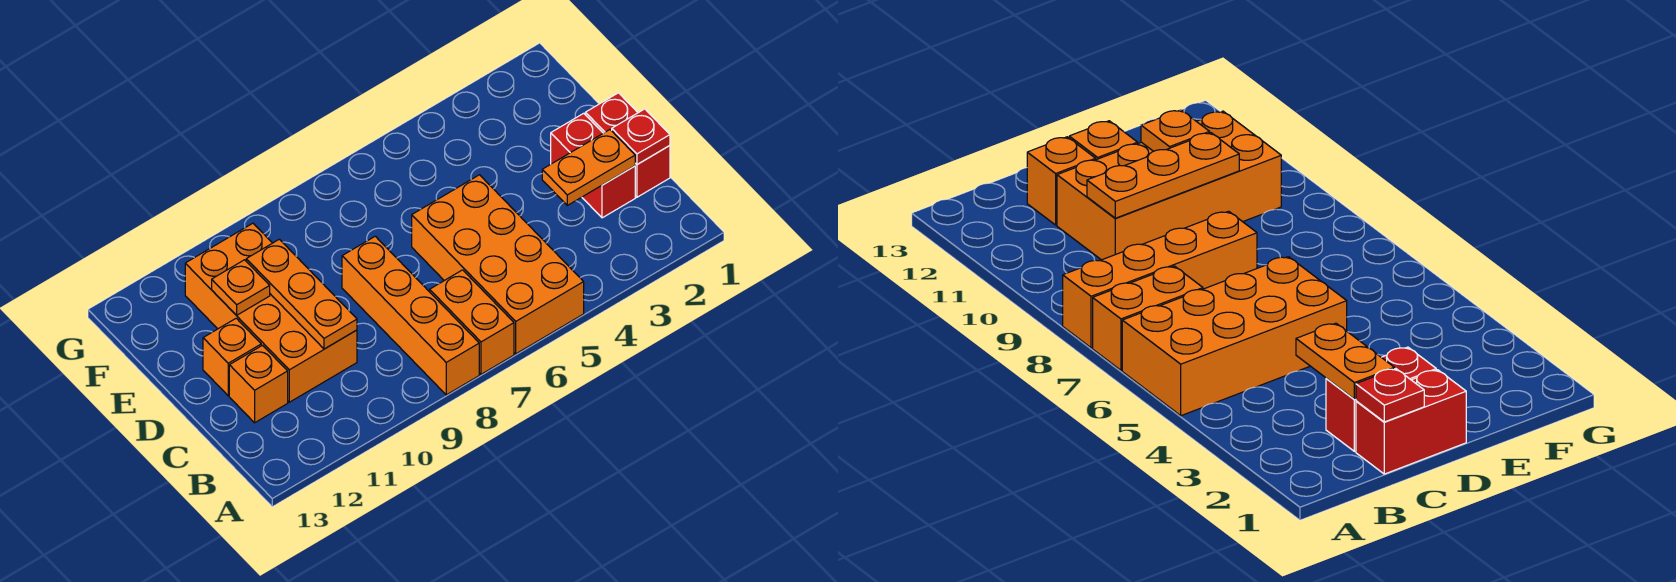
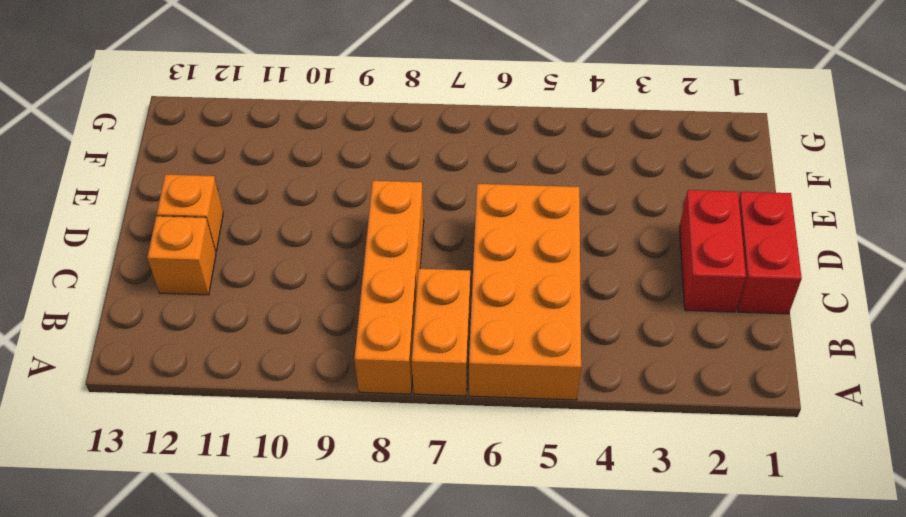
none -> orange 2x4 brick [185,223,357,402]
none -> red 1x1 plate [612,109,670,164]
none -> orange 1x2 plate [542,130,635,205]

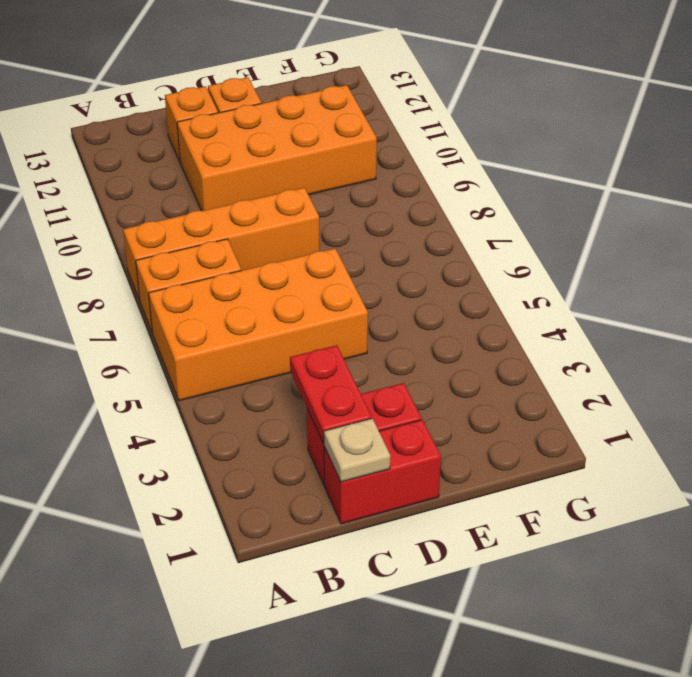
tan 1x1 plate [324,418,390,482] -> red 1x1 plate [612,109,670,164]
red 1x2 plate [290,345,372,443] -> orange 1x2 plate [542,130,635,205]
none -> orange 1x3 plate [246,239,357,349]
none -> orange 1x1 plate [212,260,270,315]

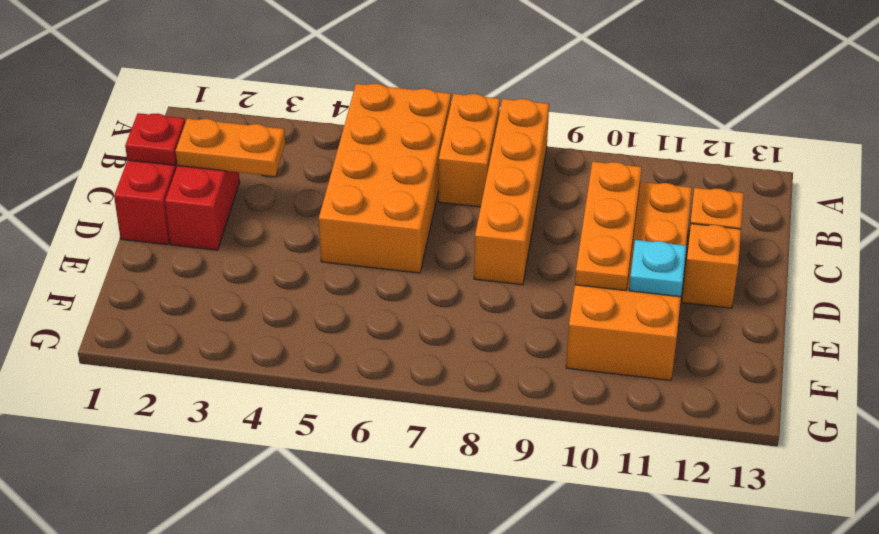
cyan 1x1 plate [629,240,686,297] -> orange 1x1 plate [212,260,270,315]

